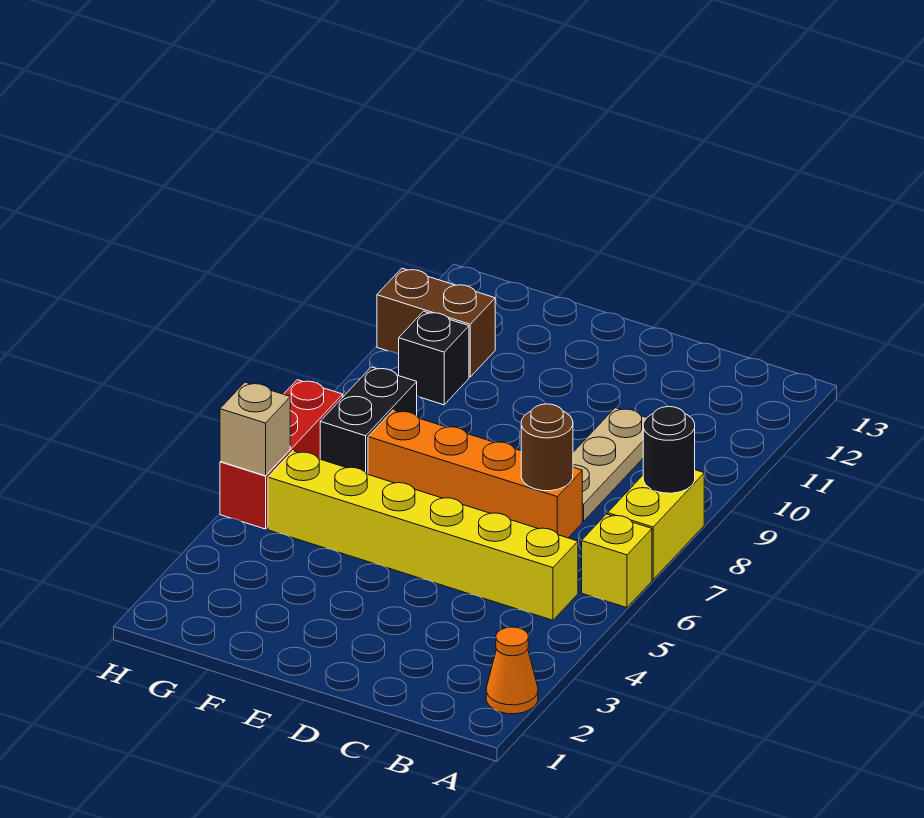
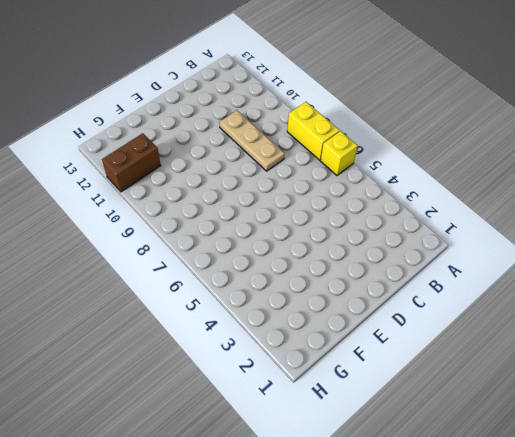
none -> orange 1x1 cone [486,627,538,714]
none -> yellow 1x6 brick [268,451,578,620]
none -> orange 1x4 brick [368,410,582,538]

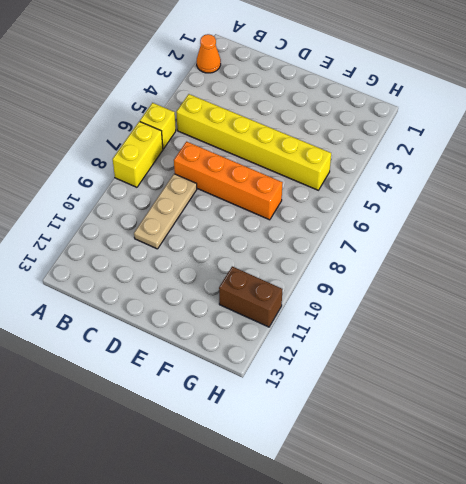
none -> black 1x2 brick [320,367,417,474]
none -> black 1x1 brick [399,311,469,405]
none -> red 1x3 brick [220,380,343,529]

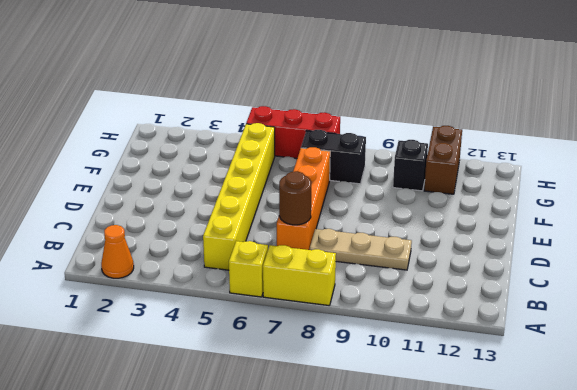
none -> black 1x1 round brick [643,407,695,493]
none -> tan 1x1 brick [220,382,290,476]

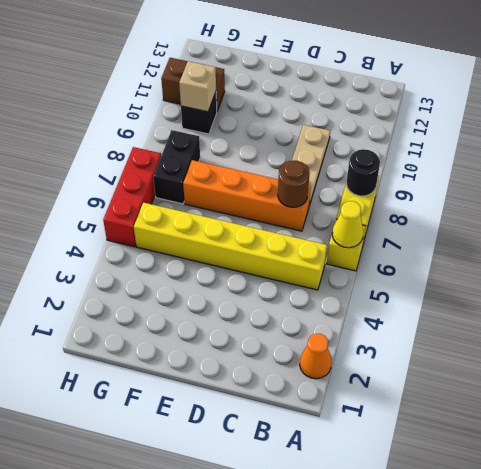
yellow 1x1 cone [332,201,364,248] -> none
tan 1x1 brick [179,61,216,112] -> tan 1x1 brick moved to [220,382,290,476]

